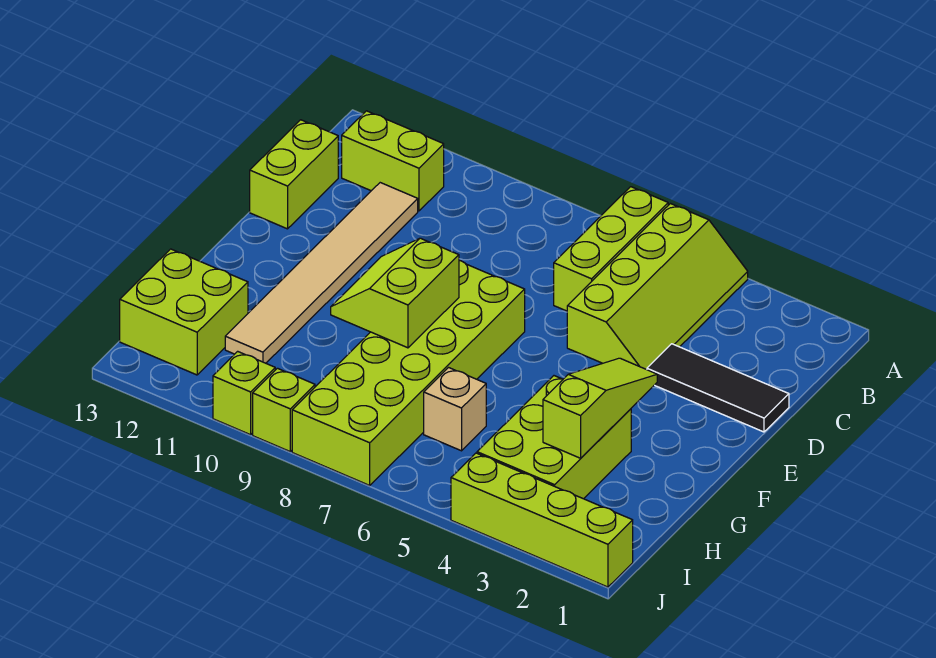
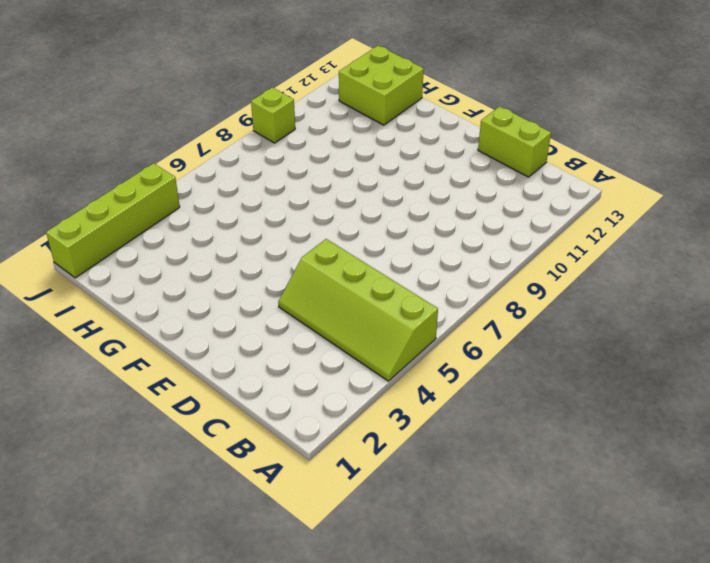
none -> lime 1x3 brick [554,187,668,311]
none -> lime 1x2 brick [342,111,444,211]
none -> tan 1x6 tile [225,183,418,363]

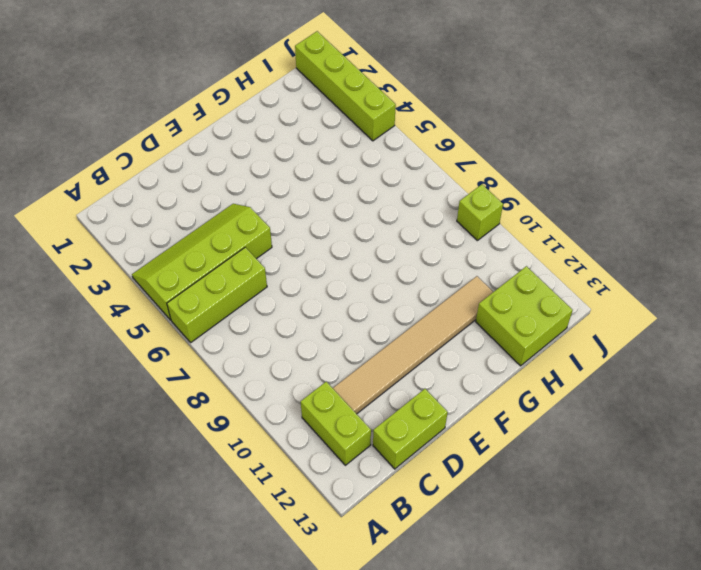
none -> black 1x3 tile [647,344,789,432]
none -> lime 2x6 brick [292,260,525,485]
none -> lime 2x3 brick [477,376,631,499]

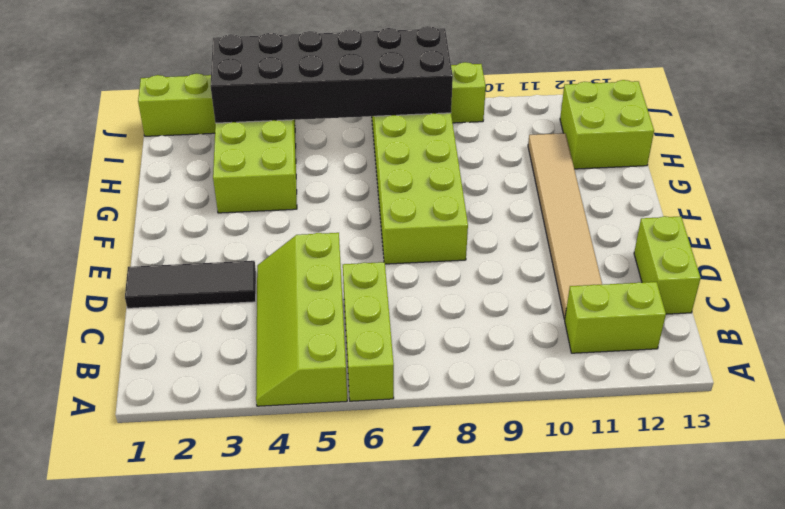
black 2x6 brick [210,26,453,123] -> none
none -> tan 1x1 brick [424,368,486,451]
none -> lime 1x1 brick [213,351,275,435]
none -> lime 1x3 slope [543,358,657,458]

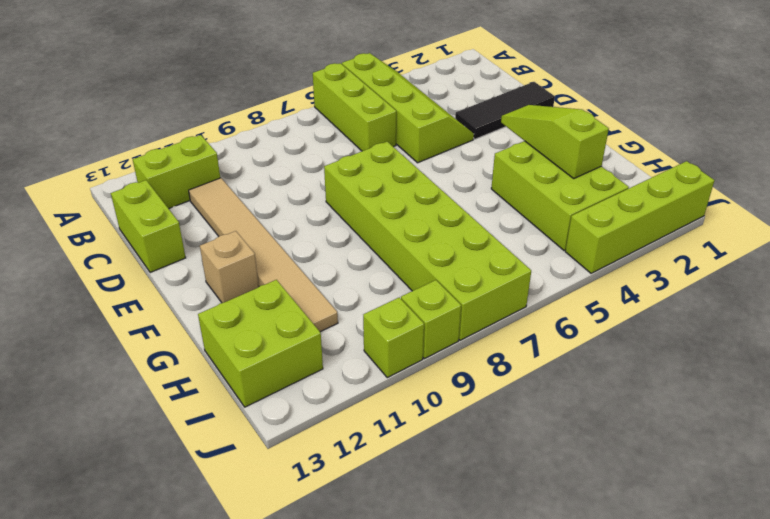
tan 1x1 brick [200,231,259,303] -> tan 1x1 brick moved to [424,368,486,451]
none -> lime 2x2 slope [331,238,459,348]

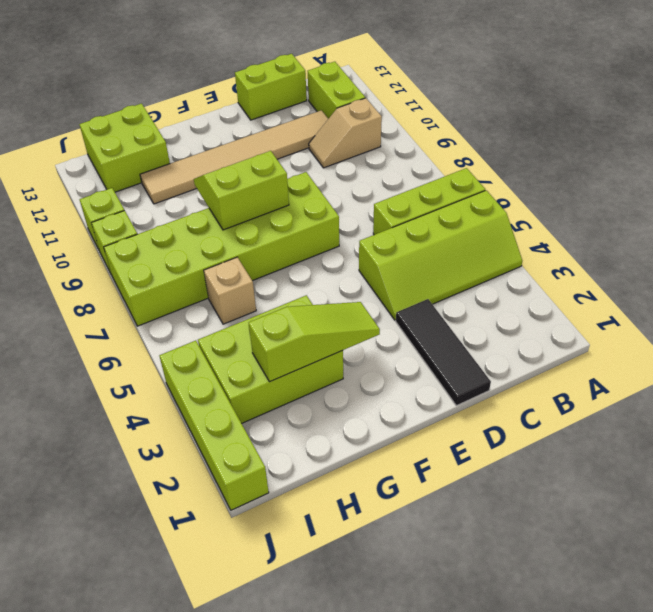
tan 1x2 slope [309,98,382,168] -> none

